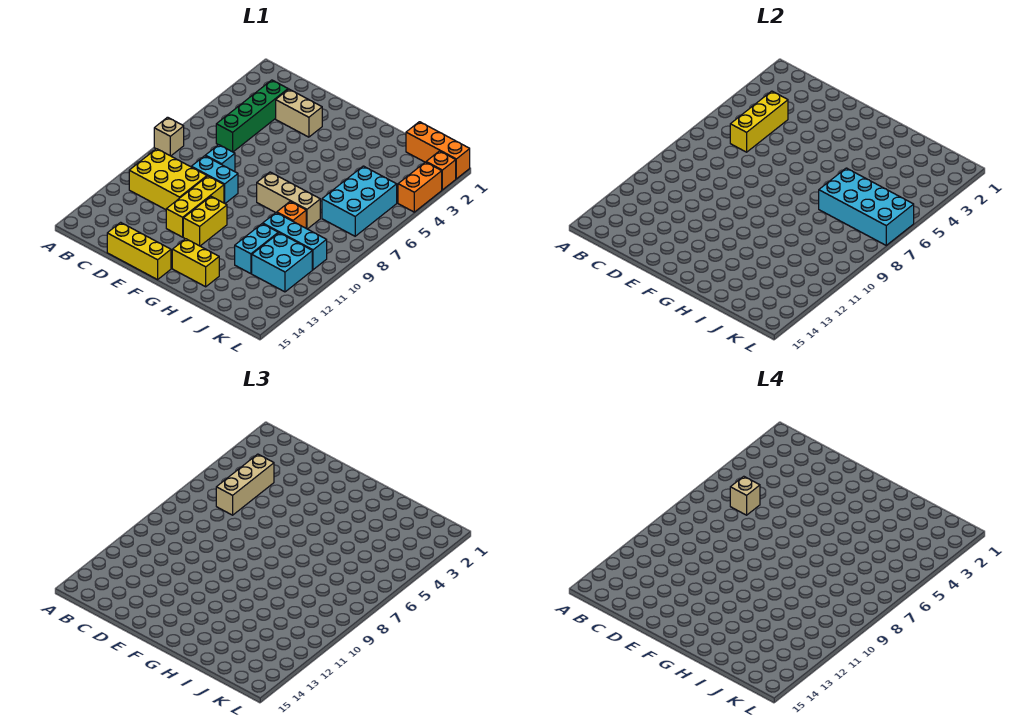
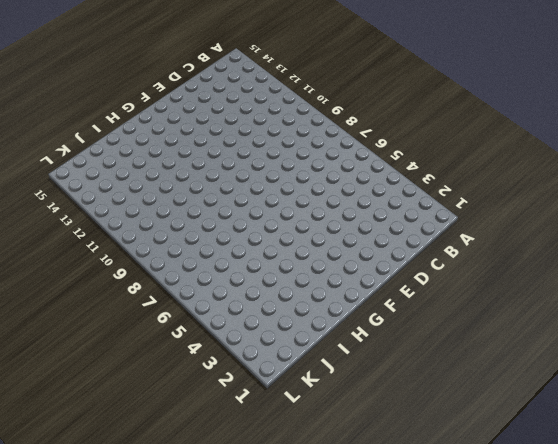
none -> tan 1x1 brick [154,117,184,156]
none -> yellow 2x3 brick [129,149,207,210]
none -> green 1x4 brick [216,80,288,152]

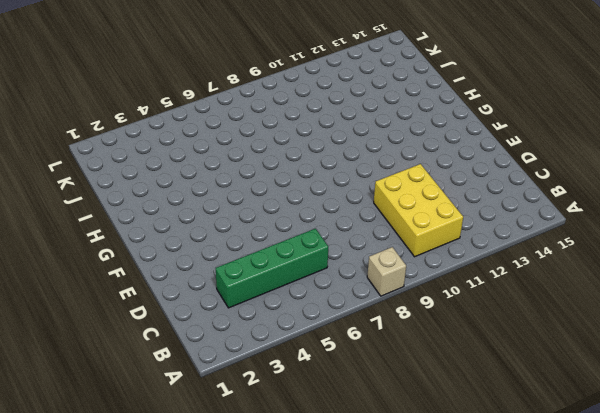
none -> tan 1x2 brick [276,89,322,137]
none -> cyan 1x1 brick [205,145,235,172]
none -> cyan 1x2 brick [191,156,238,203]

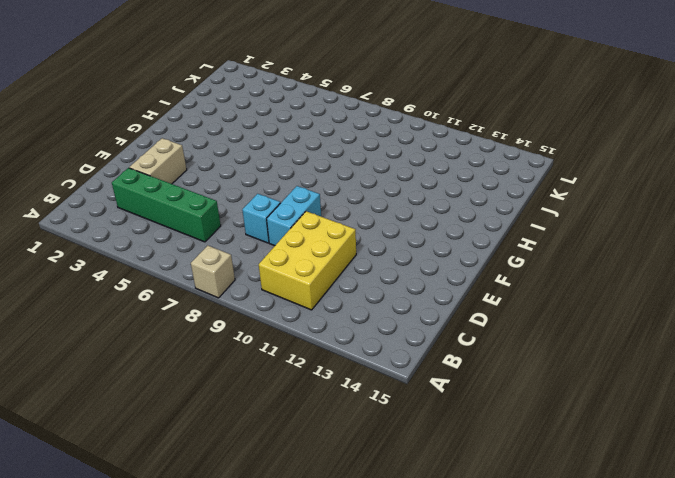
none -> yellow 1x3 brick [107,222,171,280]
none -> yellow 1x3 brick [166,176,224,237]
none -> yellow 1x2 brick [183,196,227,246]

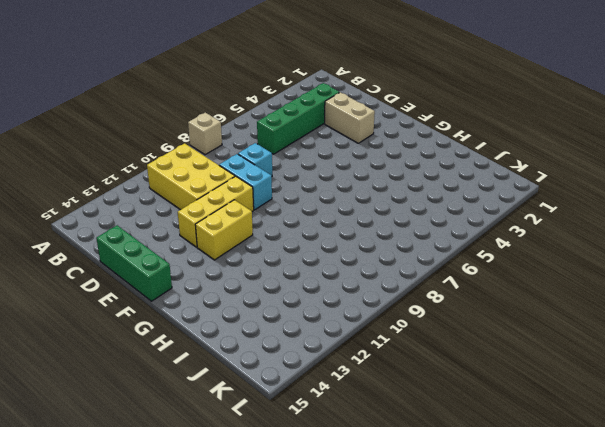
green 1x3 brick [96,225,172,301] -> yellow 1x3 brick [107,222,171,280]
none -> tan 1x3 brick [257,172,320,229]
none -> yellow 1x2 brick [172,239,219,287]
none -> orange 1x1 brick [277,202,306,228]

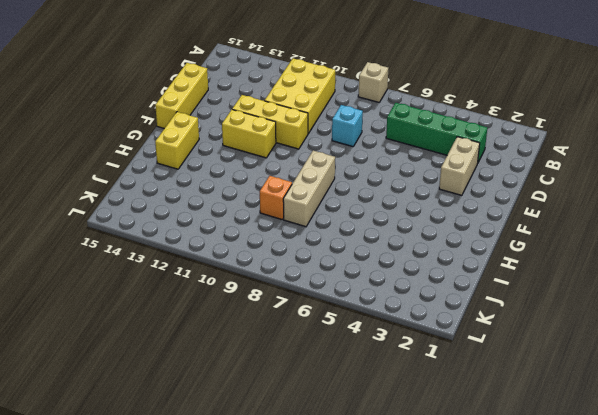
none -> cyan 1x2 brick [191,156,238,203]
none -> cyan 1x3 brick [263,212,327,270]
none -> cyan 1x2 brick [235,224,278,274]

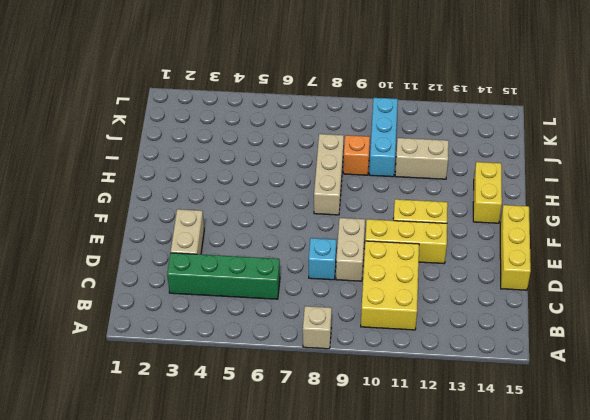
tan 1x2 brick [336,218,365,281] -> cyan 1x2 brick [191,156,238,203]
tan 1x2 brick [395,138,449,179] -> cyan 1x2 brick [235,224,278,274]
none -> orange 1x3 brick [406,122,470,179]
none -> cyan 2x3 brick [322,166,397,236]
none -> cyan 2x2 brick [252,233,312,292]

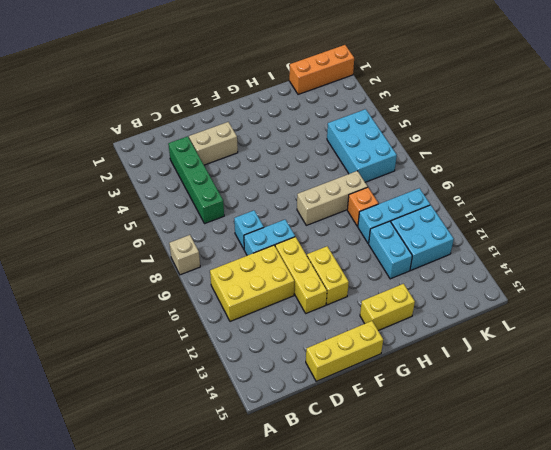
none -> orange 1x1 brick [426,151,456,190]
none -> orange 1x2 brick [398,162,442,212]
none -> yellow 1x3 brick [730,91,788,152]

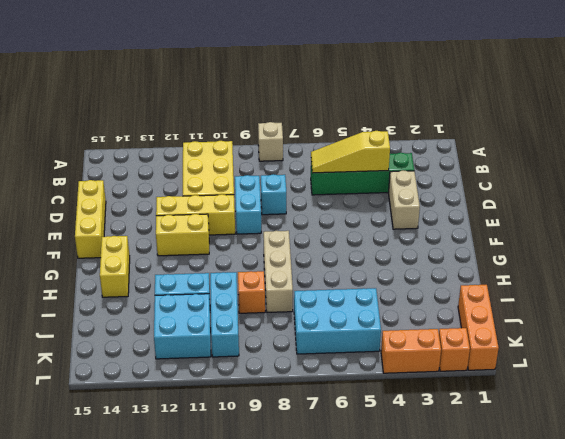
yellow 1x3 slope [311,131,390,173] -> yellow 1x3 brick [730,91,788,152]
none -> cyan 2x4 brick [819,168,914,246]
none -> tan 1x3 brick [216,454,274,515]
none -> tan 1x1 brick [730,476,760,515]

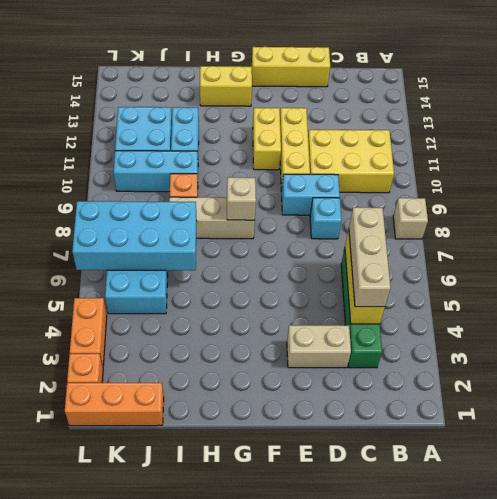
tan 1x1 brick [227,177,256,220] -> tan 1x1 brick moved to [730,476,760,515]

